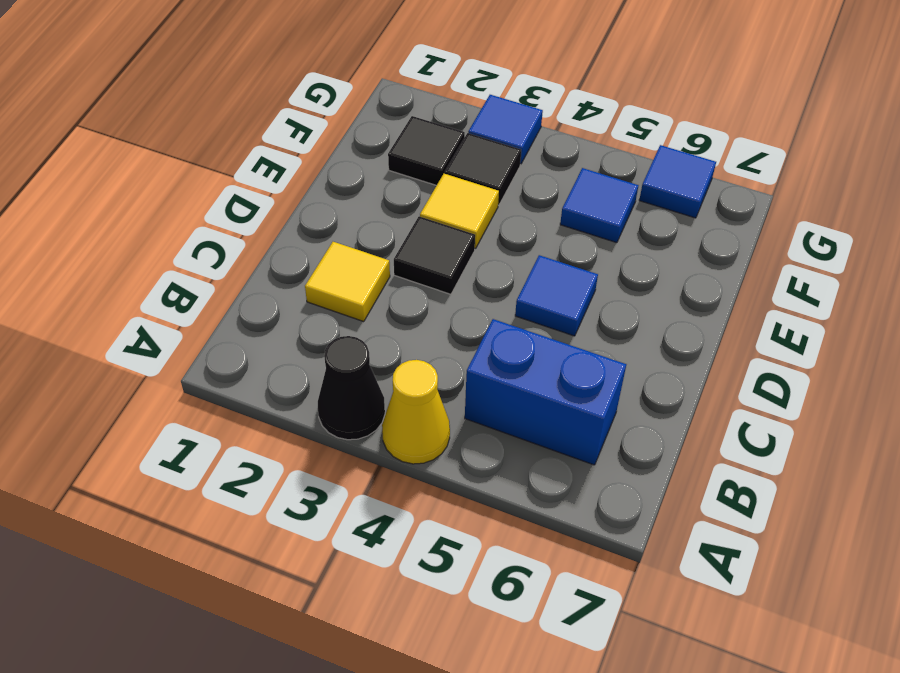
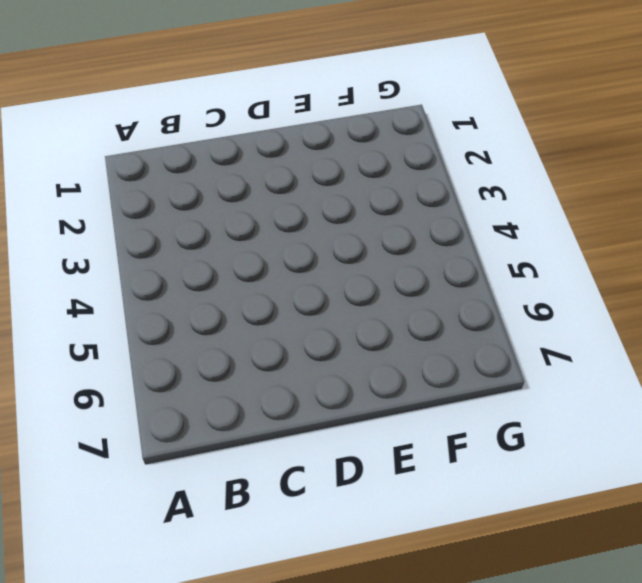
none -> black 1x1 cone [318,336,385,440]
none -> yellow 1x1 cone [382,360,450,464]
none -> blue 1x2 brick [465,319,626,465]

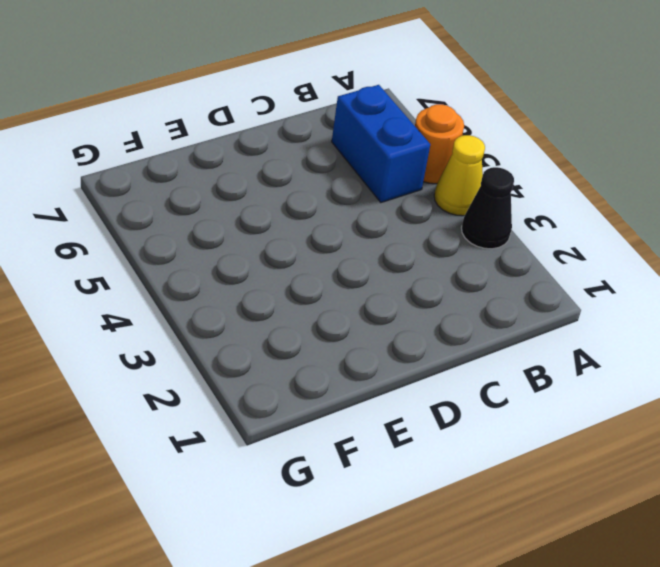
orange 1x1 round brick [415,104,464,184] -> none
none -> yellow 1x1 tile [305,242,390,321]
none -> black 1x1 tile [394,216,475,294]
none -> blue 1x1 tile [515,255,598,336]

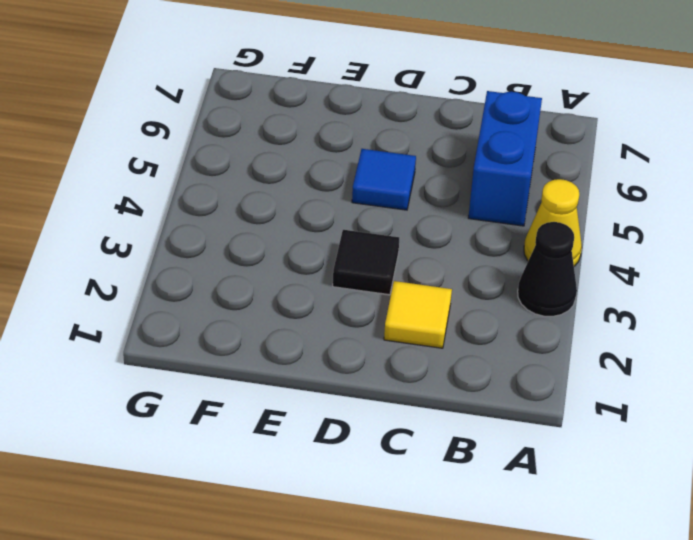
none -> yellow 1x1 tile [420,174,499,249]
none -> black 1x1 tile [388,116,465,185]
none -> black 1x1 tile [445,133,521,205]

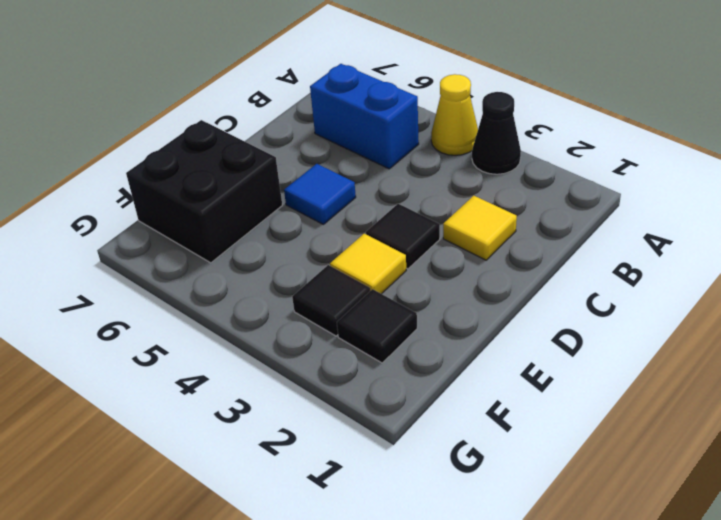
black 2x2 brick [126,120,282,263] -> none
none -> blue 1x1 tile [560,168,639,243]
none -> blue 1x1 tile [468,95,543,164]
none -> blue 1x1 tile [639,145,716,218]

